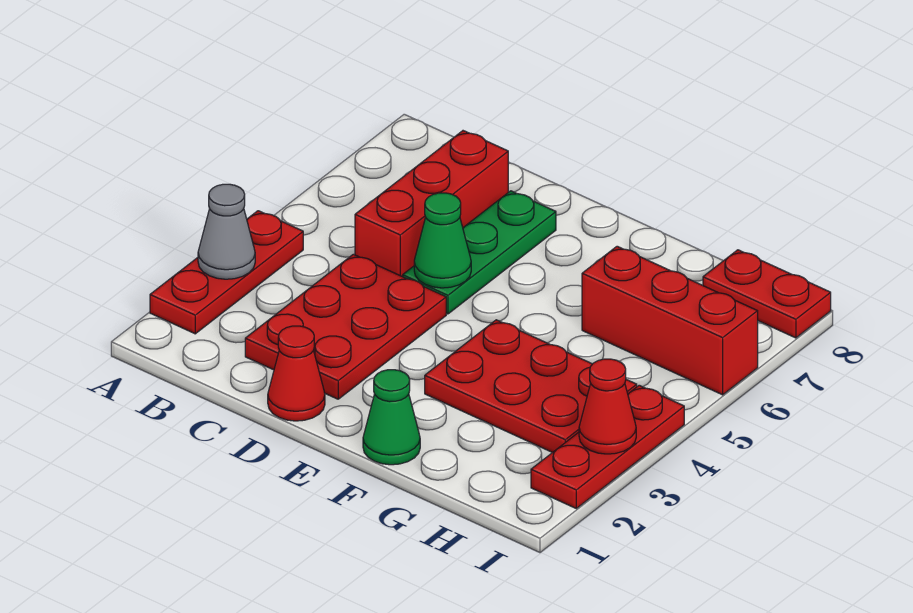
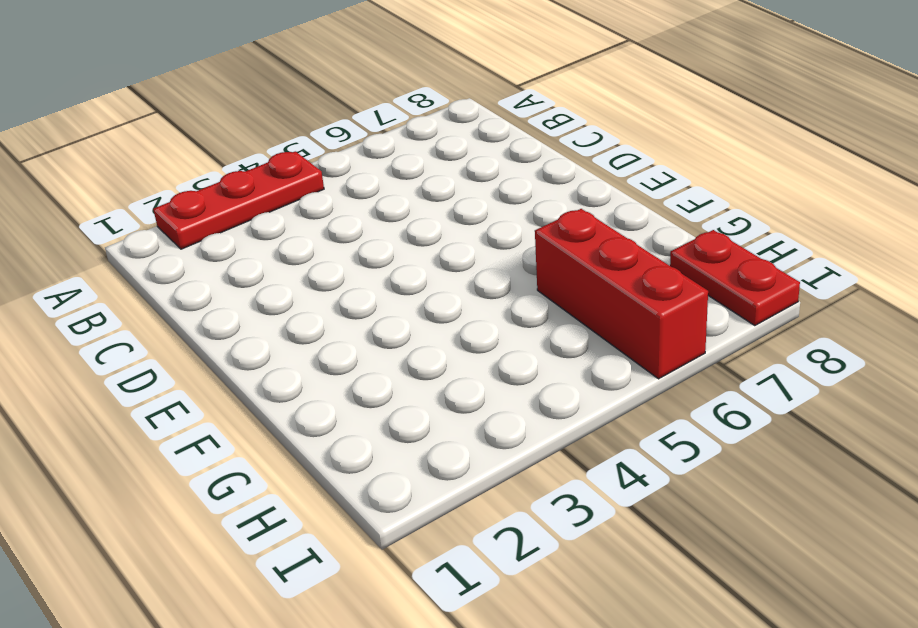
none -> red 2x3 plate [245,254,446,399]
none -> red 1x3 brick [355,131,508,277]
none -> red 1x1 cone [268,326,325,421]

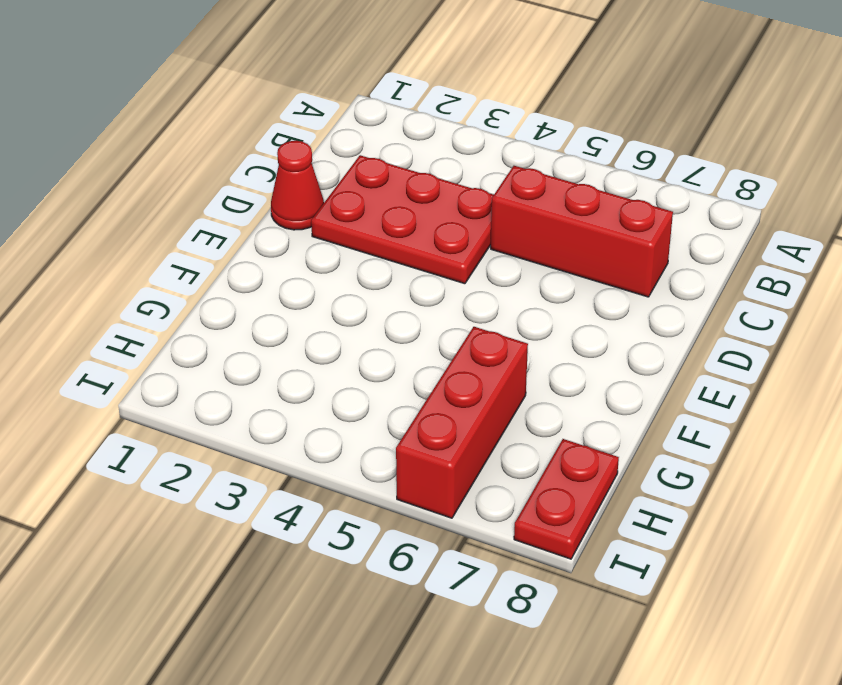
none -> red 1x3 plate [150,211,303,334]
none -> green 1x3 plate [403,191,556,314]
none -> green 1x1 cone [363,370,420,465]

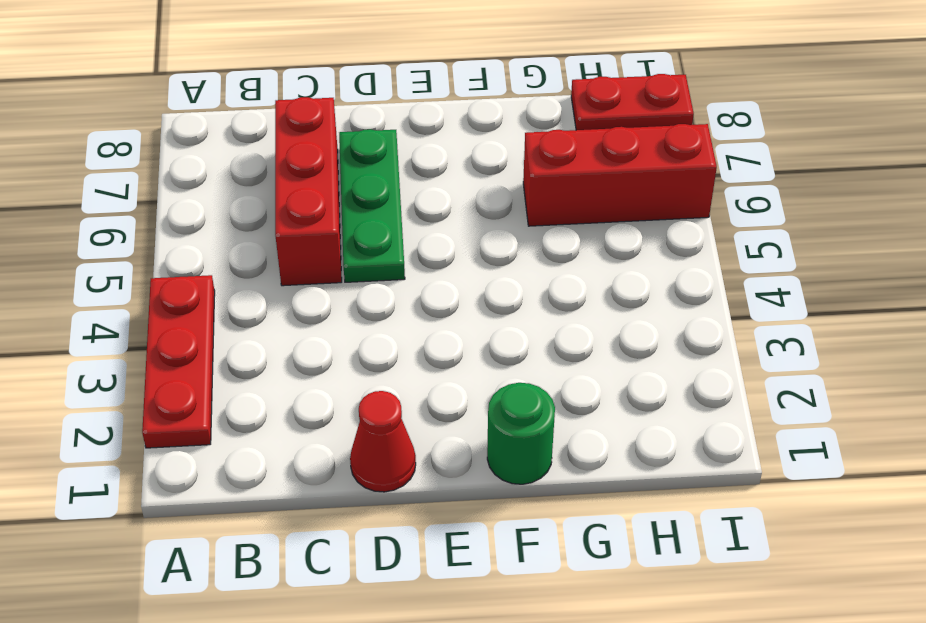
green 1x1 round brick [487,383,555,484] -> green 1x1 cone [363,370,420,465]
none -> red 2x3 plate [245,254,446,399]
none -> red 2x3 plate [425,320,637,453]
none -> red 1x3 plate [531,385,684,508]

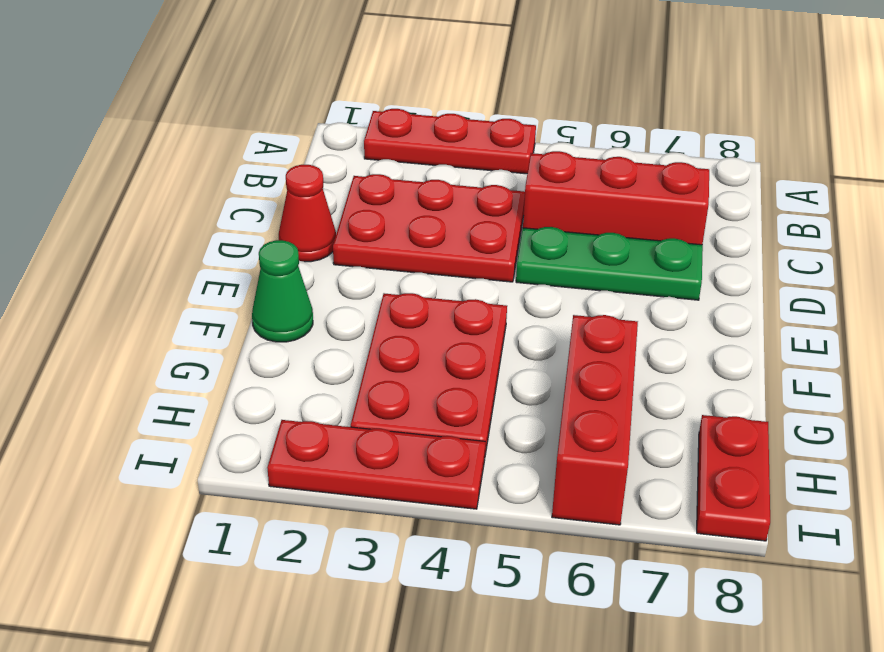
none -> grey 1x1 cone [198,184,255,279]
none -> green 1x1 cone [414,193,471,288]
none -> red 1x1 cone [579,359,636,454]

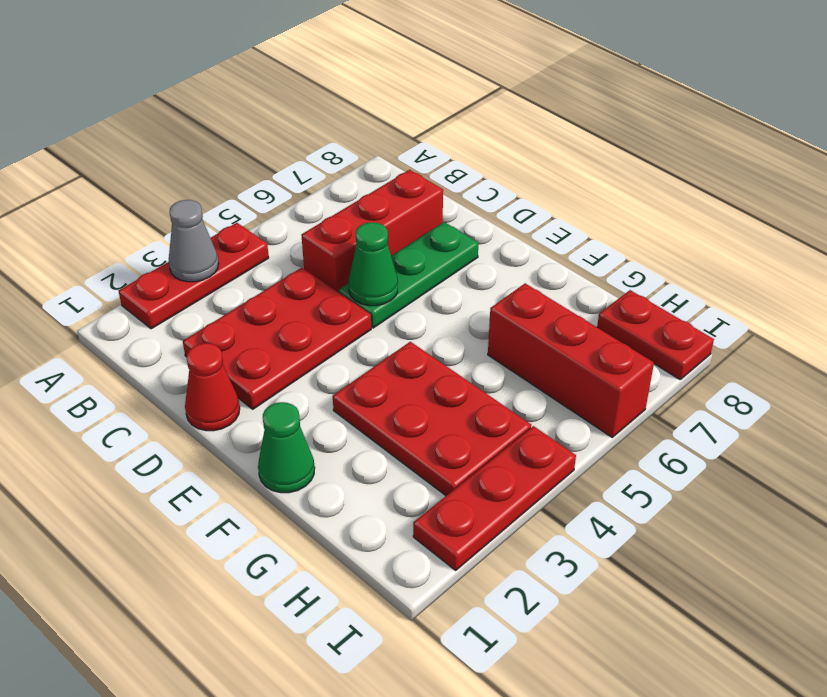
none -> red 1x1 cone [579,359,636,454]

